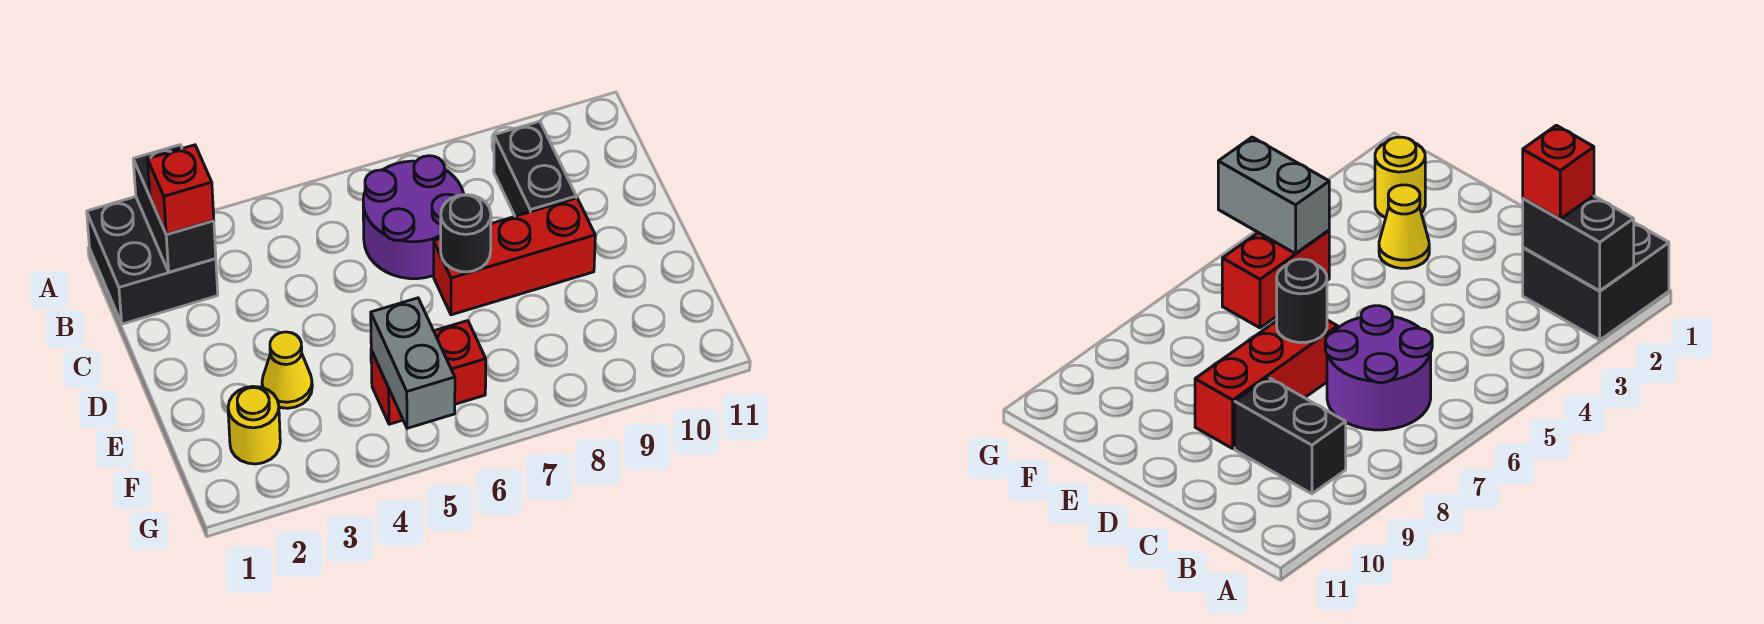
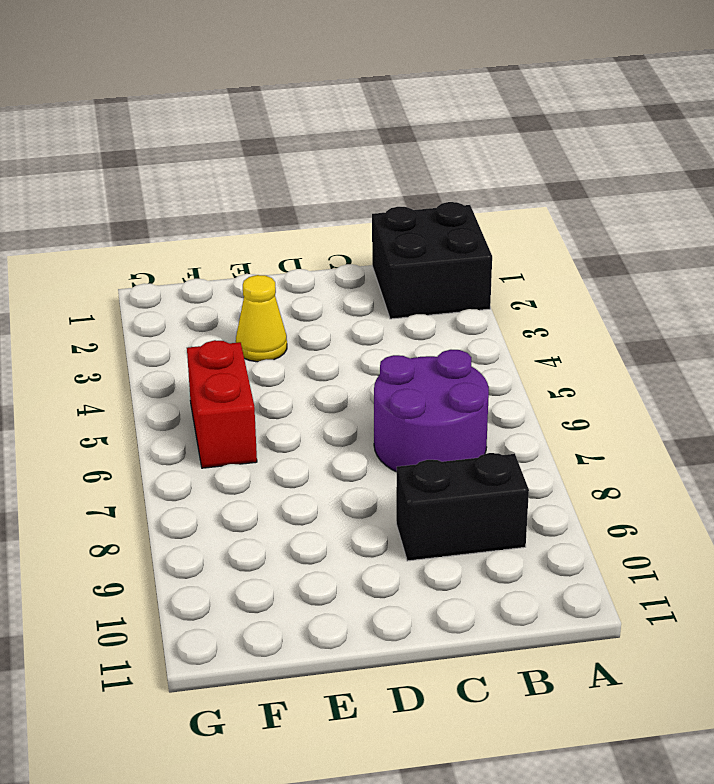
none -> red 1x3 brick [434,198,595,315]
none -> yellow 1x1 round brick [228,386,280,464]

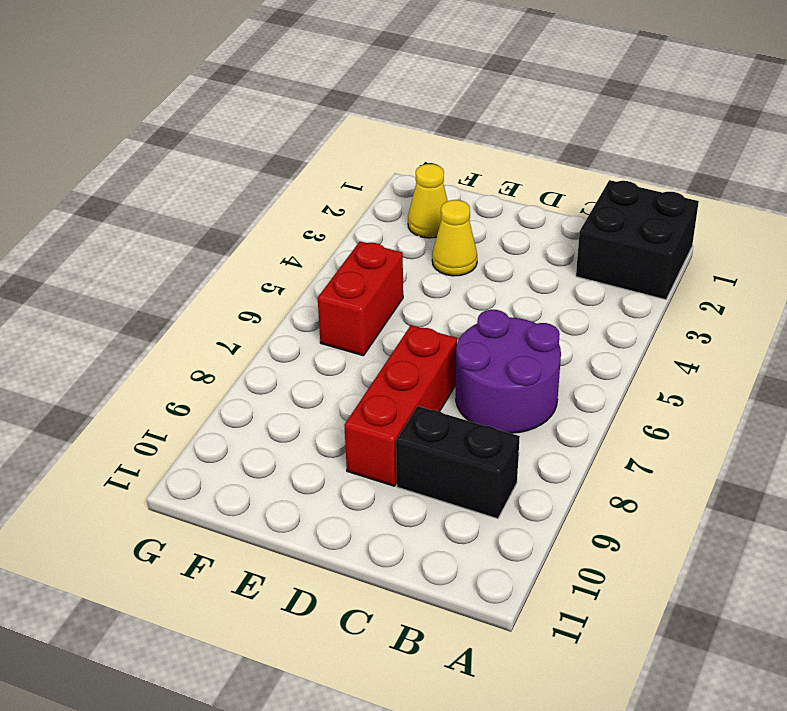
yellow 1x1 cone [408,164,448,238] -> yellow 1x1 round brick [228,386,280,464]
none -> black 1x2 brick [133,145,216,272]
none -> black 1x1 round brick [441,195,491,272]

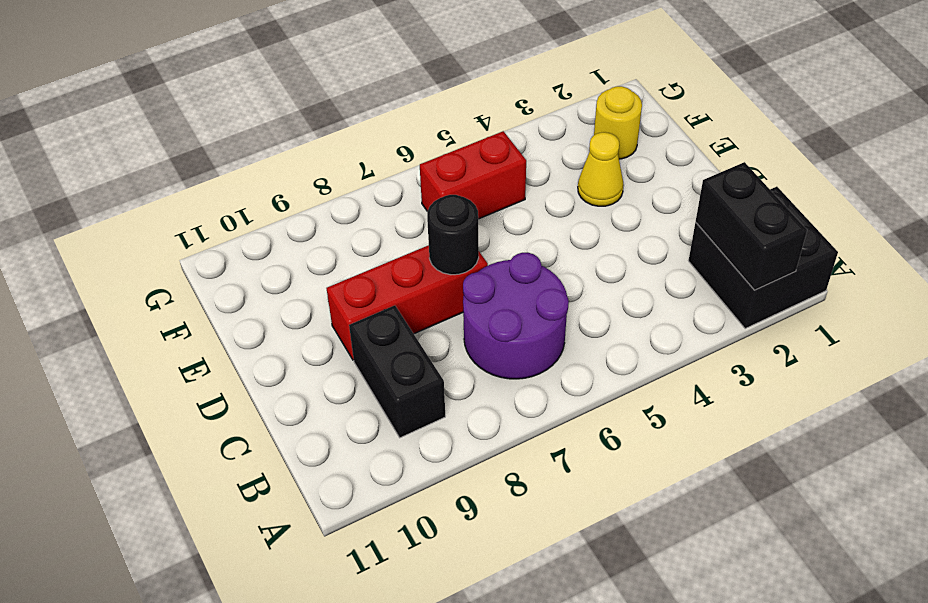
none -> grey 1x2 brick [371,298,455,428]
none -> red 1x1 brick [148,145,214,234]

